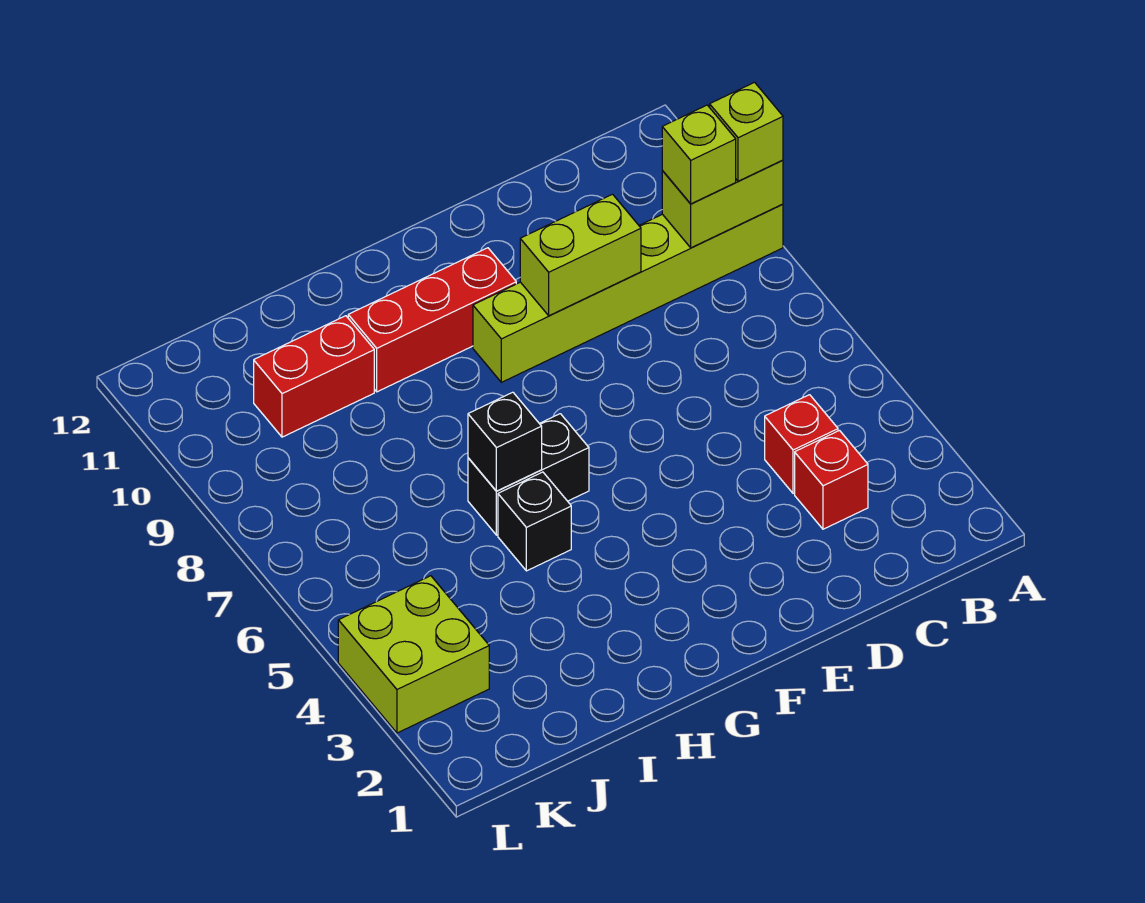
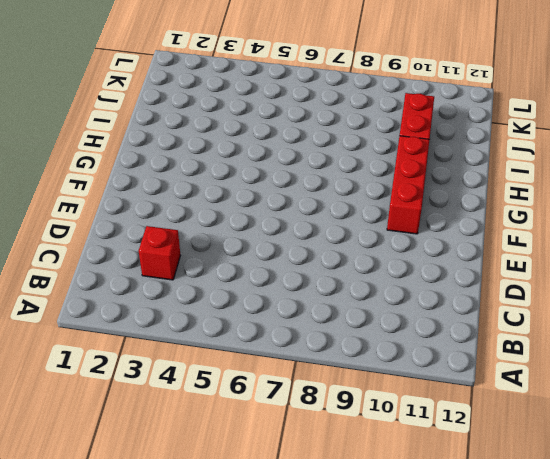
none -> lime 1x6 brick [473,204,783,382]
none -> red 1x1 brick [765,395,838,493]
none -> black 1x2 brick [468,414,589,535]

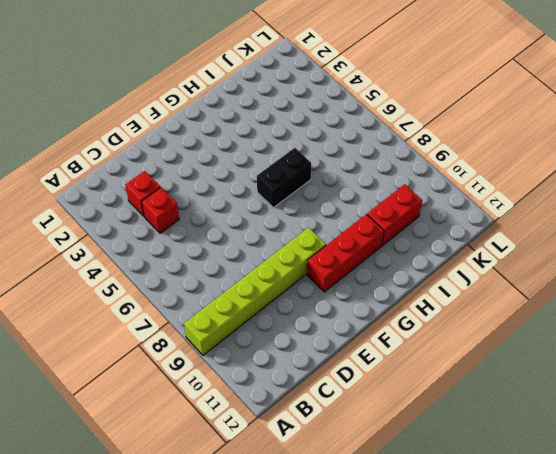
none -> black 1x1 brick [498,472,571,571]
none -> lime 2x2 brick [338,576,489,733]
none -> lime 1x2 brick [662,160,783,248]

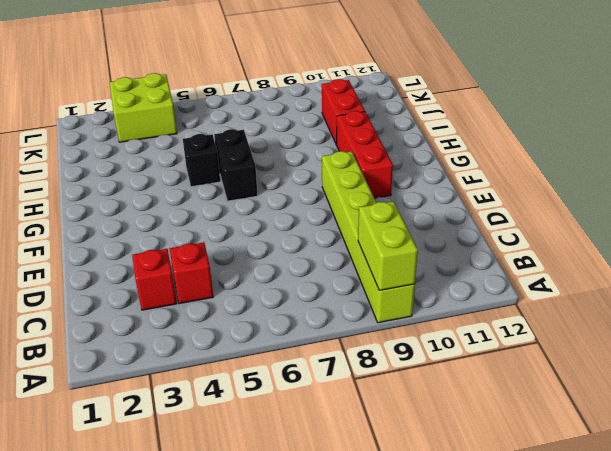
none -> lime 1x2 brick [520,194,641,316]
none -> black 1x1 brick [468,392,542,491]
none -> lime 1x1 brick [710,82,783,181]

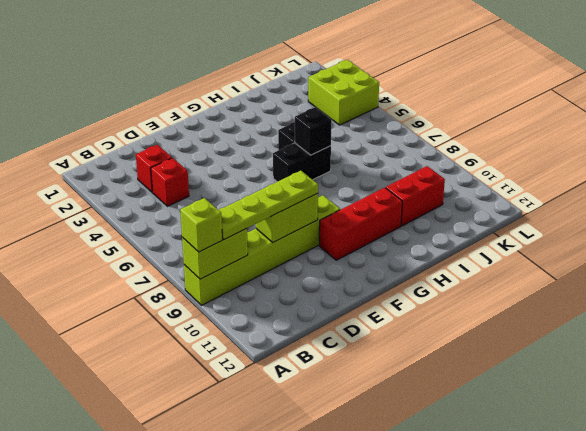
lime 1x4 plate [219,171,318,239] -> lime 1x1 brick [662,105,736,204]

